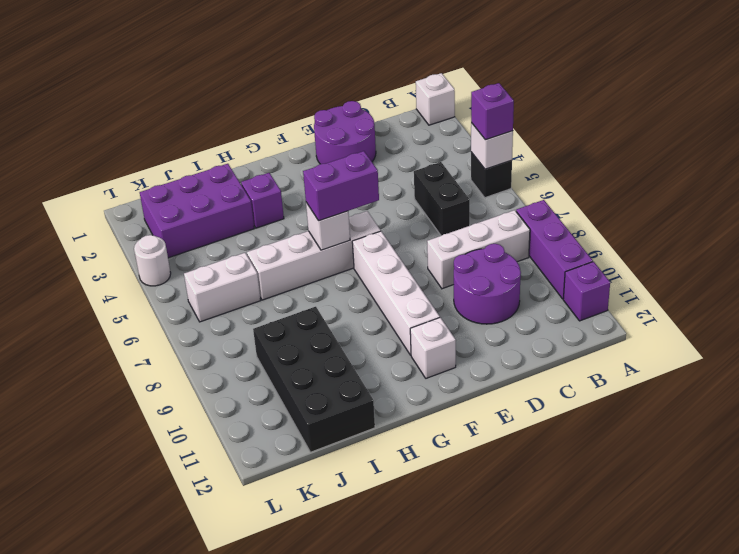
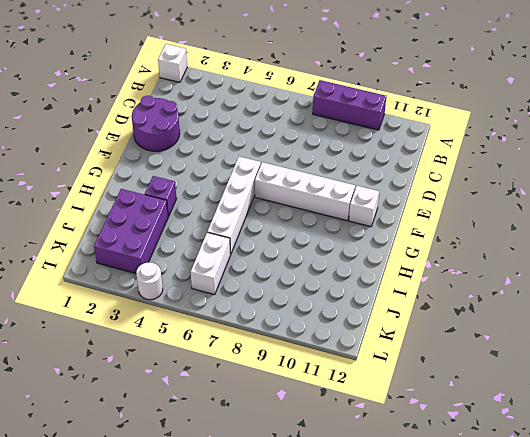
none -> black 1x1 brick [471,152,512,198]
none -> purple 1x1 brick [563,262,610,321]
none -> white 1x3 brick [427,210,530,289]

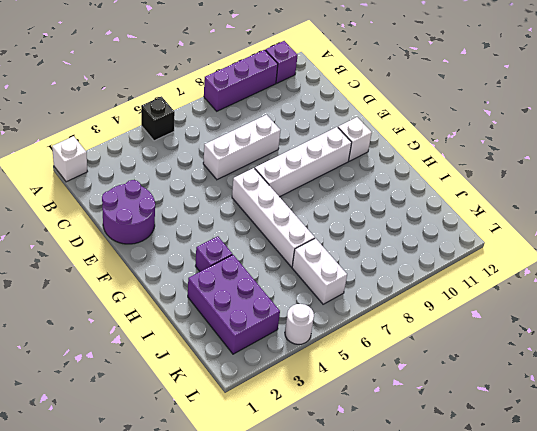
white 1x3 brick [203,115,280,180] -> white 1x3 brick turned to [427,210,530,289]
none -> black 1x2 brick [414,162,470,236]
none -> purple 2x2 round brick [454,244,521,324]
none -> black 2x4 brick [253,307,375,452]

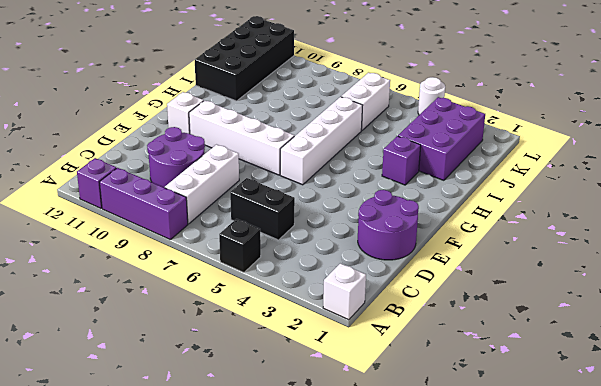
black 2x4 brick [195,16,294,101] -> black 2x4 brick turned to [253,307,375,452]
none -> white 1x1 brick [471,123,513,169]
none -> white 1x1 brick [306,202,350,250]
none -> purple 1x1 brick [471,83,514,140]

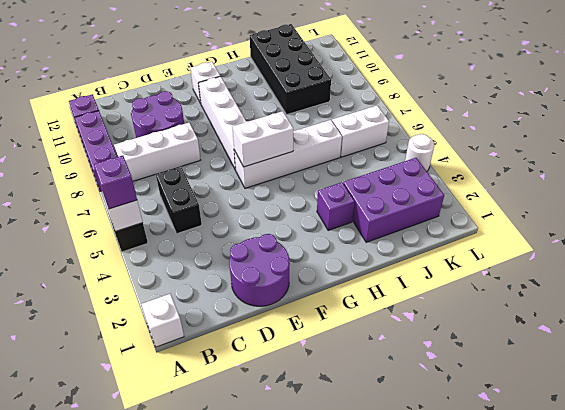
white 1x2 brick [232,111,294,167] -> white 1x1 brick [306,202,350,250]
none -> purple 1x2 brick [303,151,379,221]

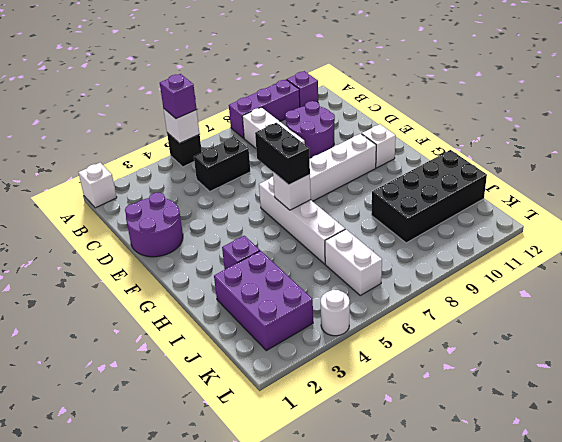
black 1x2 brick [255,123,310,185] -> purple 1x2 brick [303,151,379,221]

